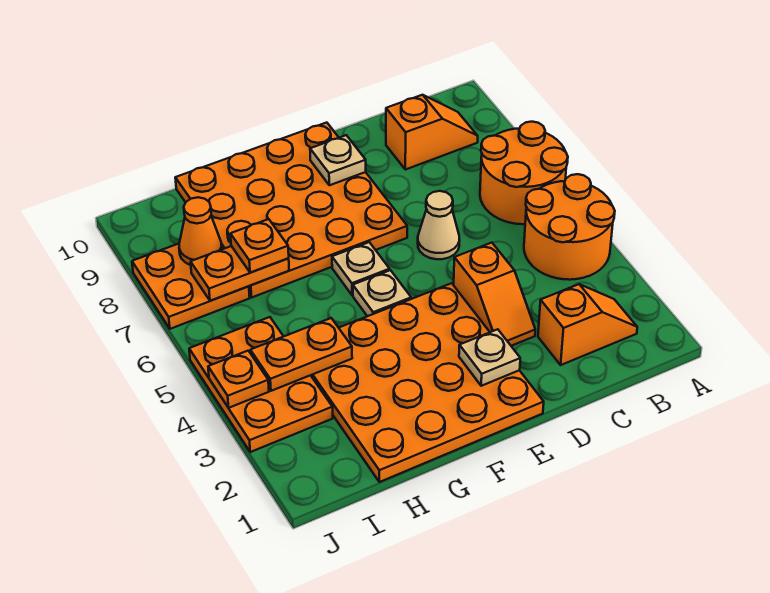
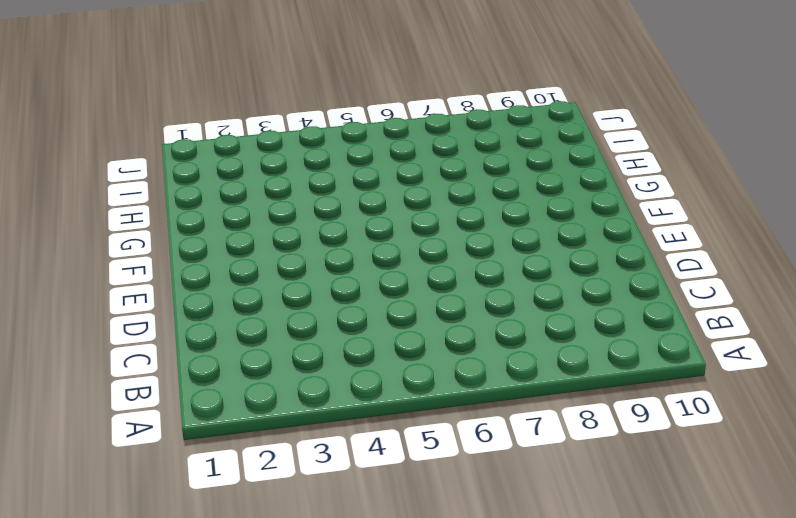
none -> orange 2x2 round brick [524,174,615,280]
none -> orange 2x2 round brick [480,122,568,224]
none -> orange 1x2 slope [538,284,637,365]

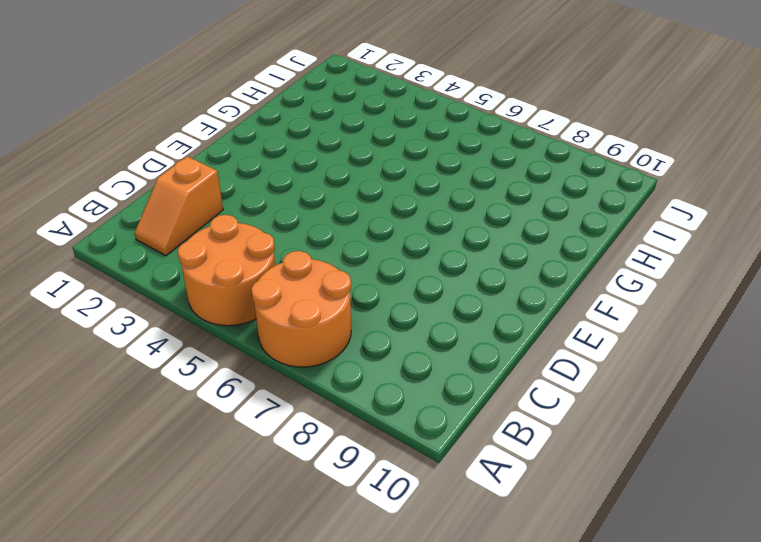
none -> orange 1x2 slope [386,95,478,170]
none -> orange 1x2 slope [454,243,535,346]
none -> tan 1x1 cone [418,191,460,259]

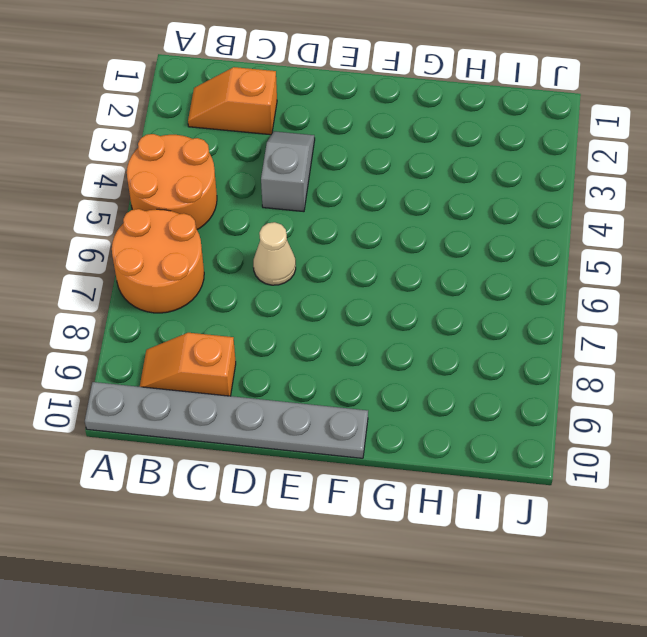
grey 1x6 plate [85,382,368,458] -> orange 4x4 plate [175,123,407,297]
grey 1x2 slope [261,131,315,212] -> orange 1x2 slope [454,243,535,346]
none -> orange 4x4 plate [311,283,544,482]
none -> tan 1x1 plate [353,270,411,316]
none -> tan 1x1 plate [332,242,390,295]

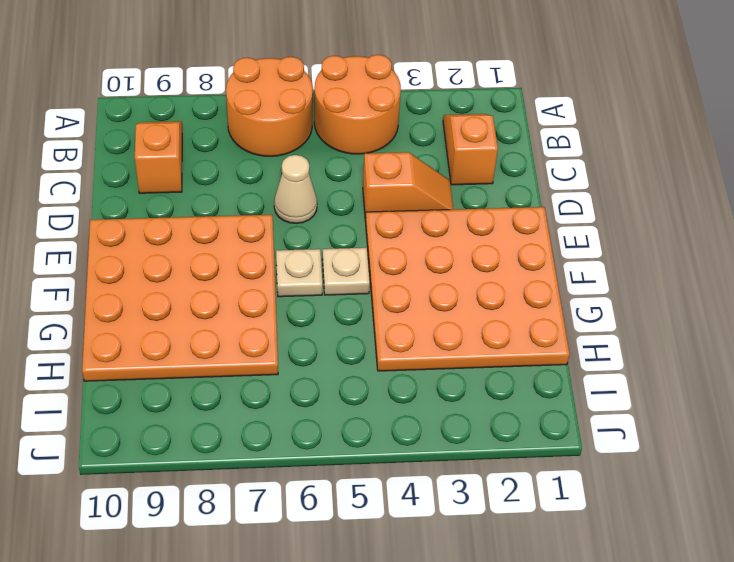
none -> orange 2x3 plate [189,317,333,452]
none -> orange 2x2 plate [132,244,250,329]
none -> tan 1x1 plate [459,329,520,386]

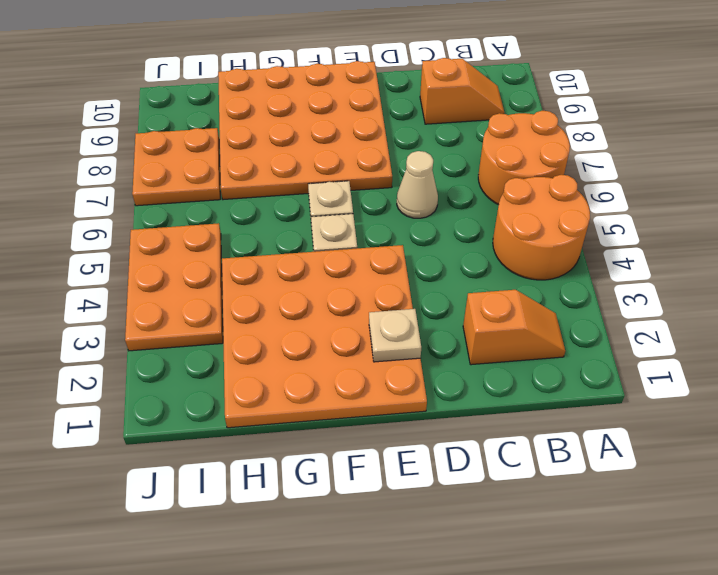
none -> orange 1x2 slope [454,243,535,346]
none -> tan 1x1 plate [310,135,366,185]
none -> orange 1x2 plate [250,318,352,391]

